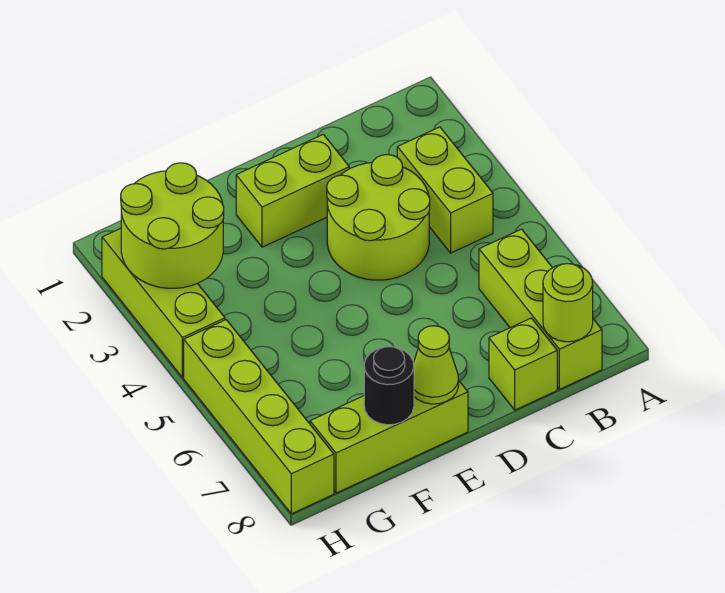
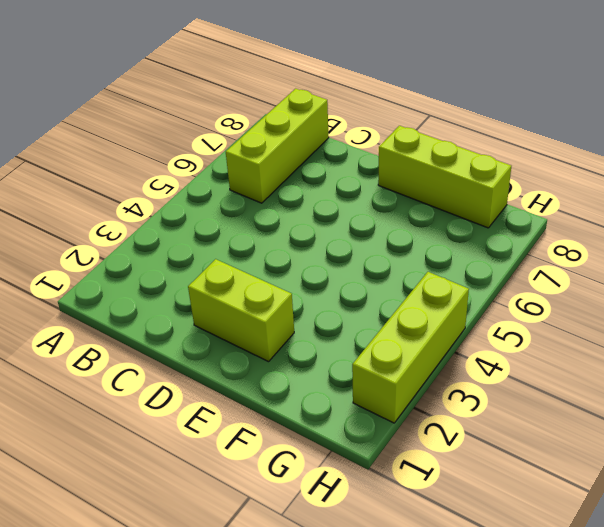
none -> lime 1x2 brick [397,127,493,253]
none -> lime 2x2 round brick [327,155,430,280]
none -> lime 1x1 brick [489,318,557,410]

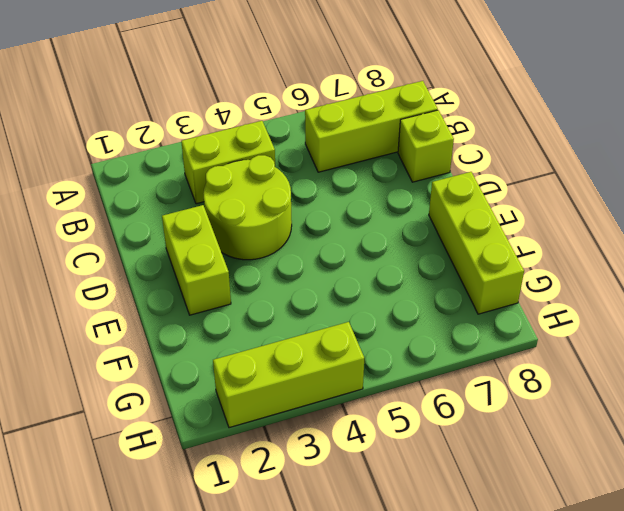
none -> lime 1x4 brick [184,320,334,514]
none -> lime 1x1 round brick [543,264,593,342]
none -> lime 1x1 cone [413,326,459,404]

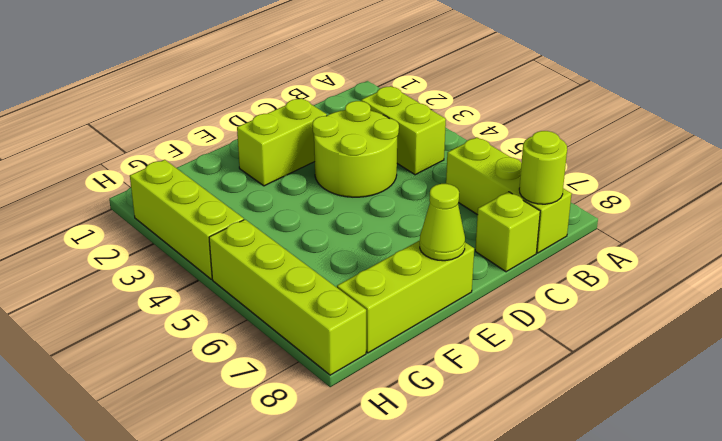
none -> black 1x1 round brick [364,347,414,425]
none -> lime 2x2 round brick [121,163,224,288]

